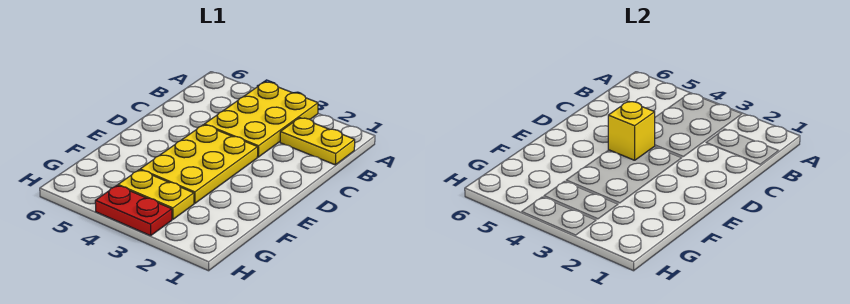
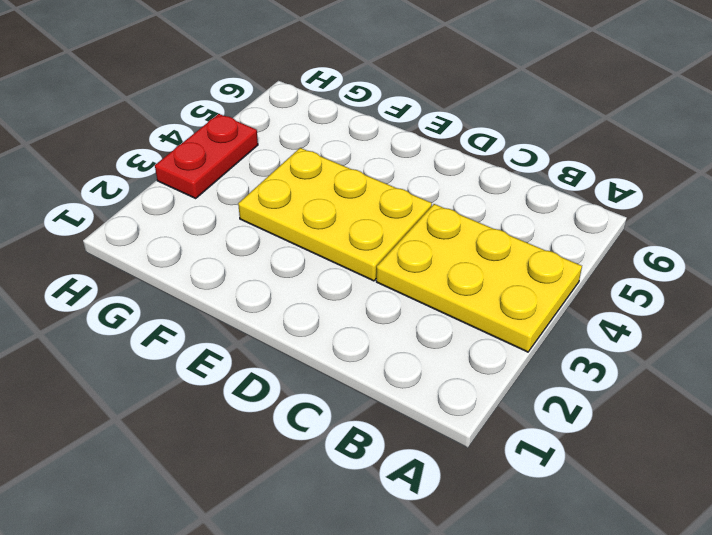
none -> yellow 1x2 plate [280,118,355,165]
none -> yellow 1x2 plate [118,170,194,219]

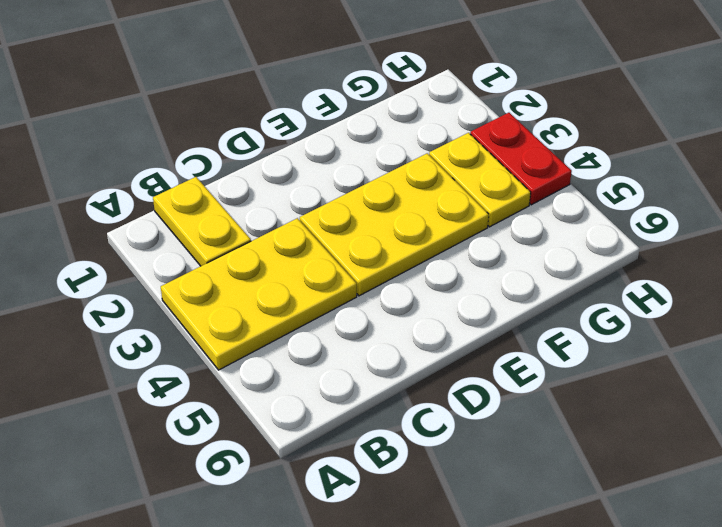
none -> yellow 1x1 brick [608,101,655,160]

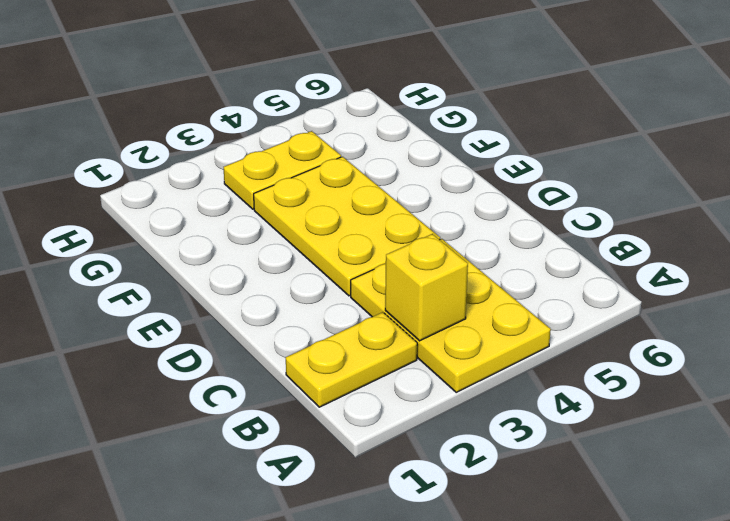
yellow 1x1 brick [385,234,468,341] -> yellow 1x1 brick moved to [608,101,655,160]
none -> red 1x2 plate [95,185,172,236]

